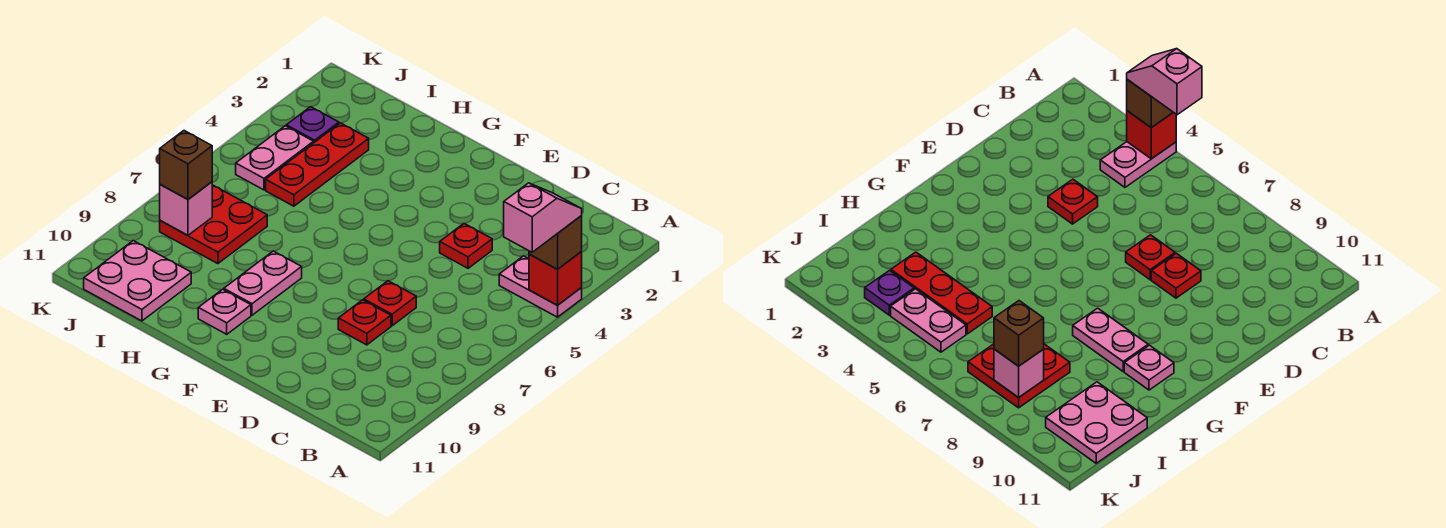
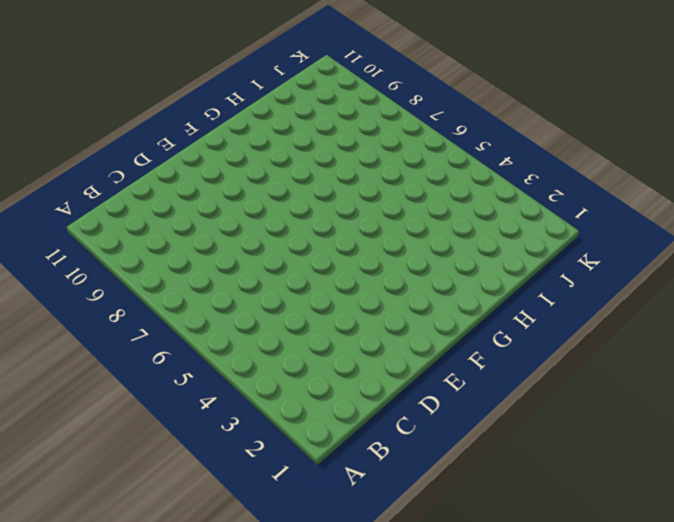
none -> pink 1x2 plate [499,256,582,317]
none -> red 1x1 plate [440,224,492,268]
none -> red 1x1 plate [364,281,416,326]

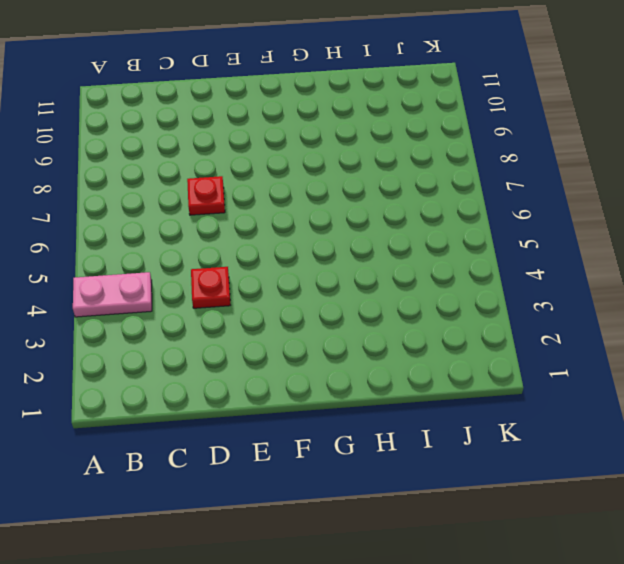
none -> red 1x1 plate [338,300,391,345]
none -> pink 1x2 plate [223,251,302,315]
none -> pink 1x1 plate [198,289,251,334]

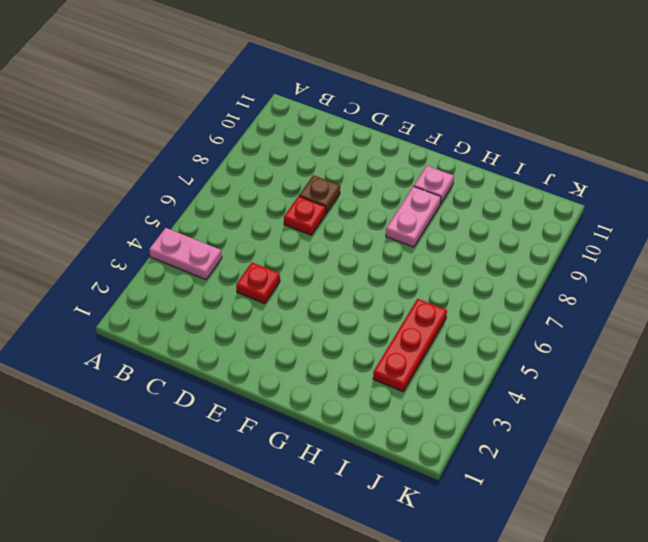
brown 1x1 plate [299,175,340,213] -> red 1x1 plate [338,300,391,345]
none -> red 2x2 plate [160,185,267,264]
none -> pink 2x2 plate [84,241,191,321]
none -> purple 1x1 plate [286,107,339,142]

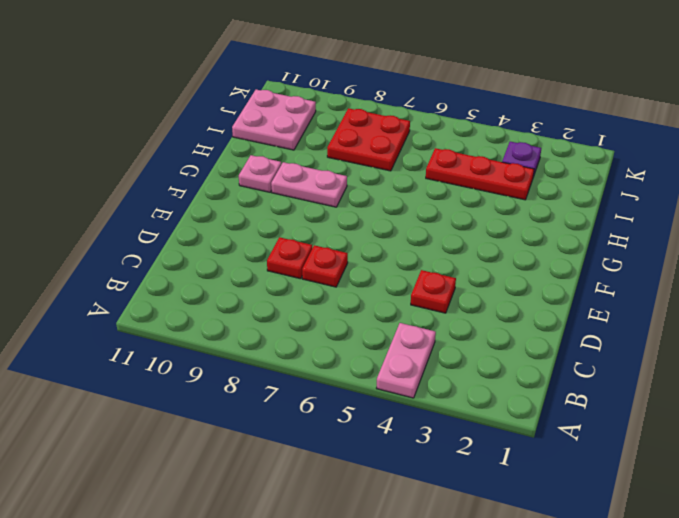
none -> pink 1x2 plate [236,126,314,190]
none -> red 1x1 brick [529,252,582,305]
none -> pink 1x1 brick [160,182,212,235]

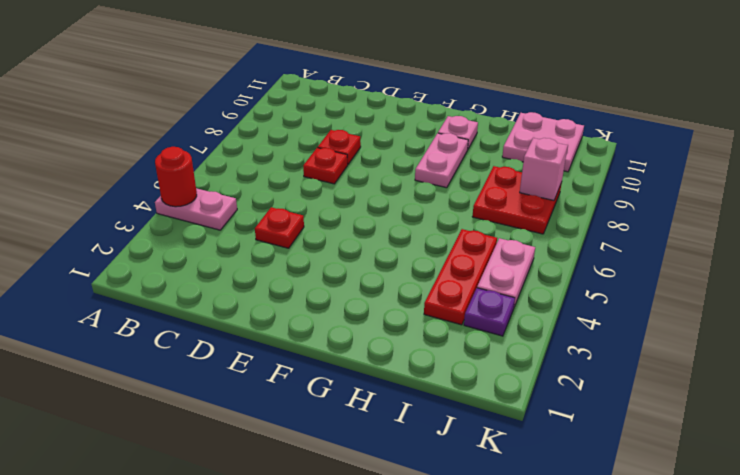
red 1x1 round brick [155,147,197,207] -> red 1x1 brick [529,252,582,305]
none -> brown 1x1 brick [529,216,582,269]
none -> brown 1x1 brick [160,131,212,199]
none -> pink 1x2 slope [504,183,582,252]

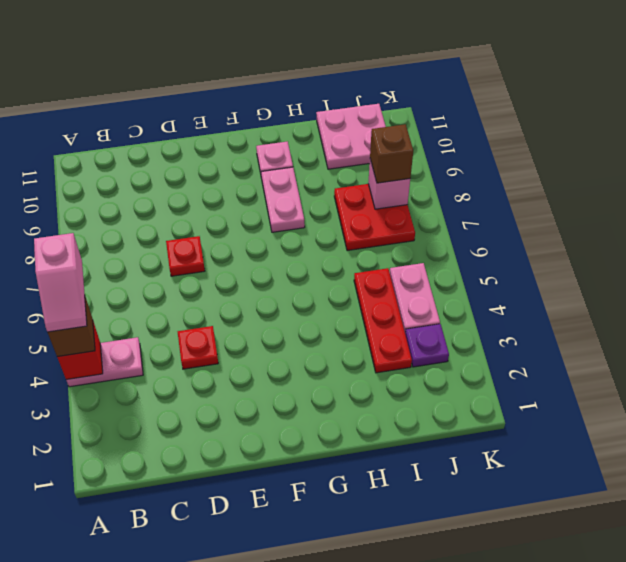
none -> red 1x1 plate [338,300,391,345]

